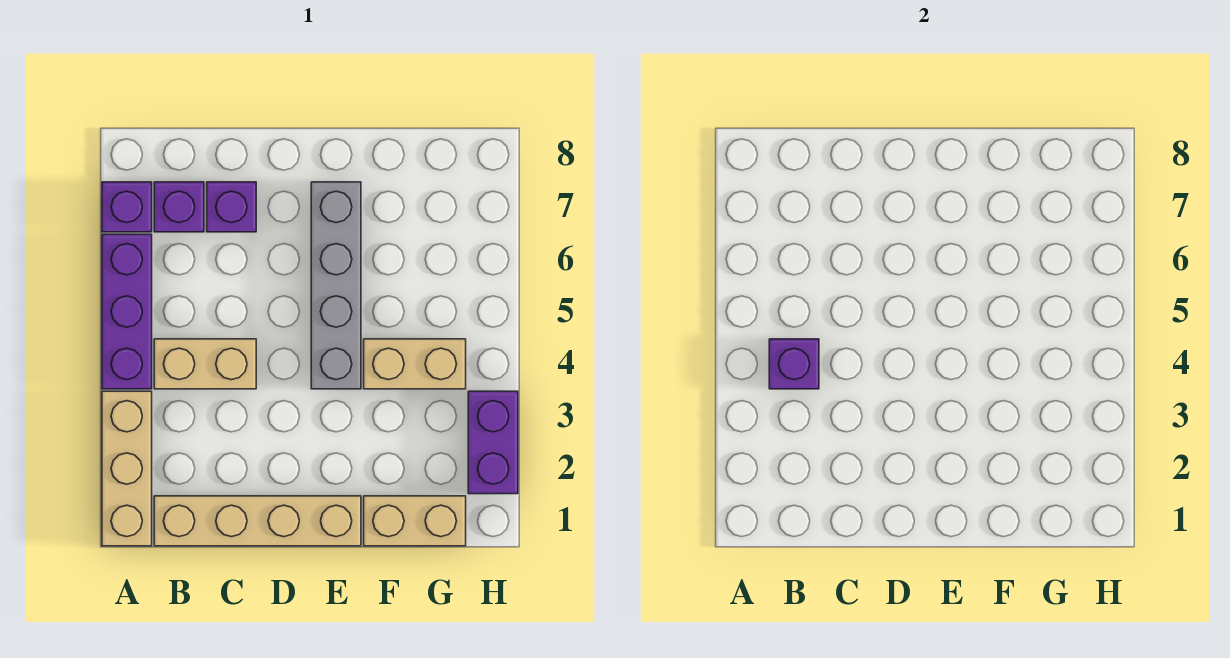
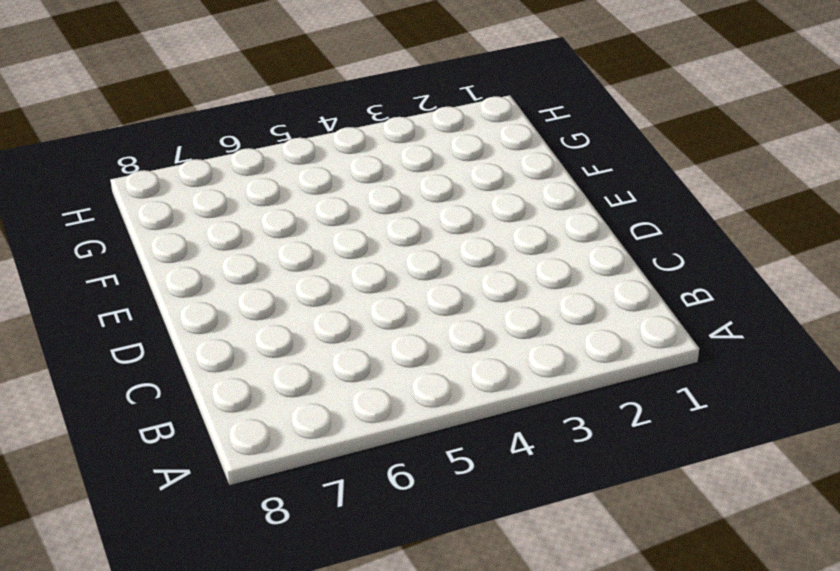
none -> tan 1x3 brick [102,391,152,546]
none -> purple 1x3 brick [102,234,152,389]
none -> purple 1x1 brick [102,182,152,232]

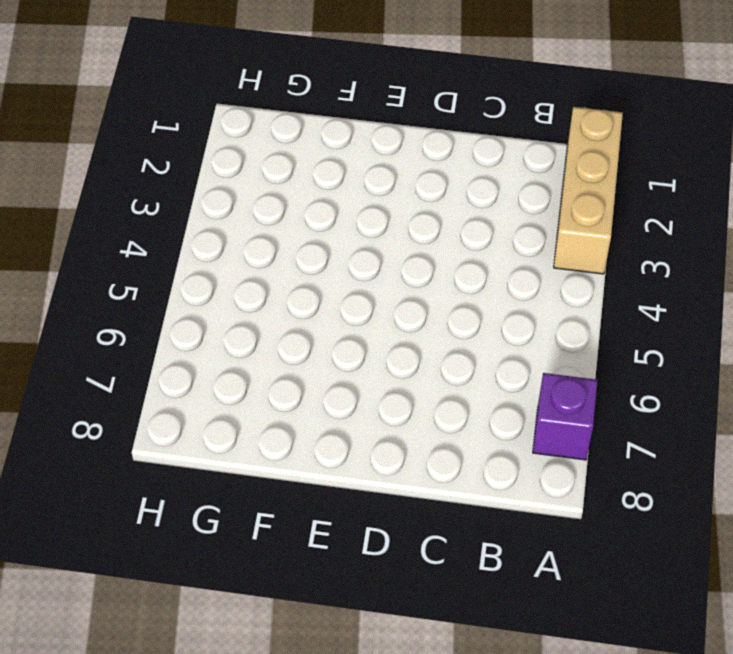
none -> purple 1x3 brick [102,234,152,389]
none -> tan 1x4 brick [154,496,361,546]
none -> tan 1x2 brick [154,339,256,389]

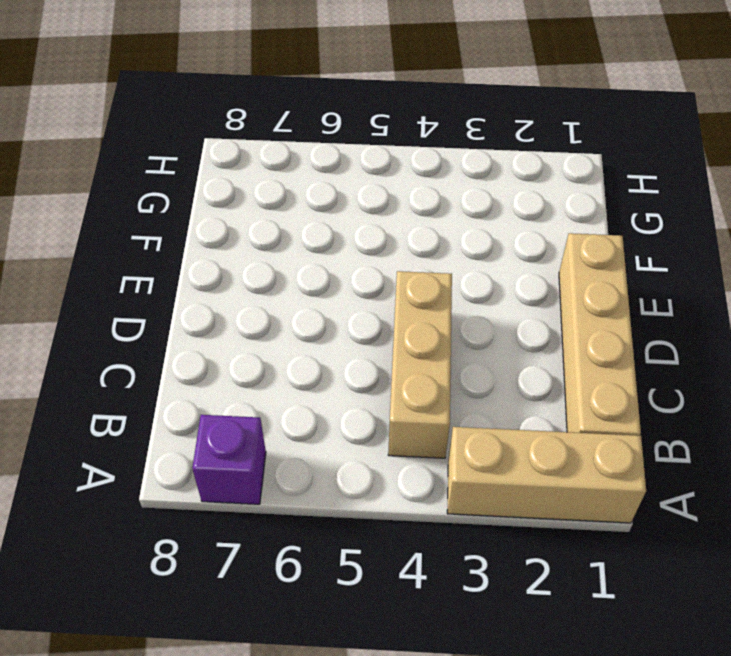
tan 1x3 brick [388,271,452,458] -> tan 1x2 brick [154,339,256,389]
none -> purple 1x3 brick [102,234,152,389]
none -> purple 1x1 brick [154,182,204,232]
none -> purple 1x1 brick [207,182,256,232]

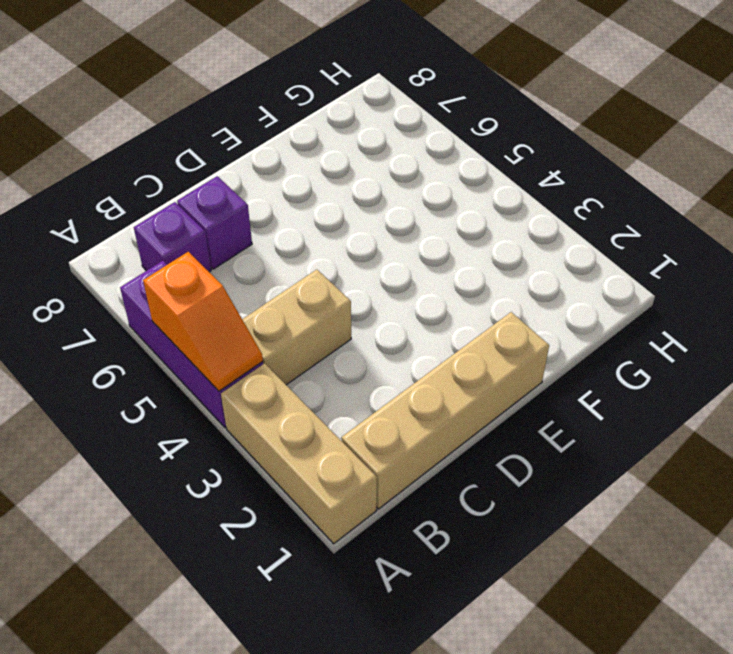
orange 1x2 slope [143,252,263,391] -> none
none -> purple 1x1 brick [102,182,152,232]
none -> grey 1x4 brick [311,182,361,389]
none -> tan 1x2 brick [364,496,466,546]

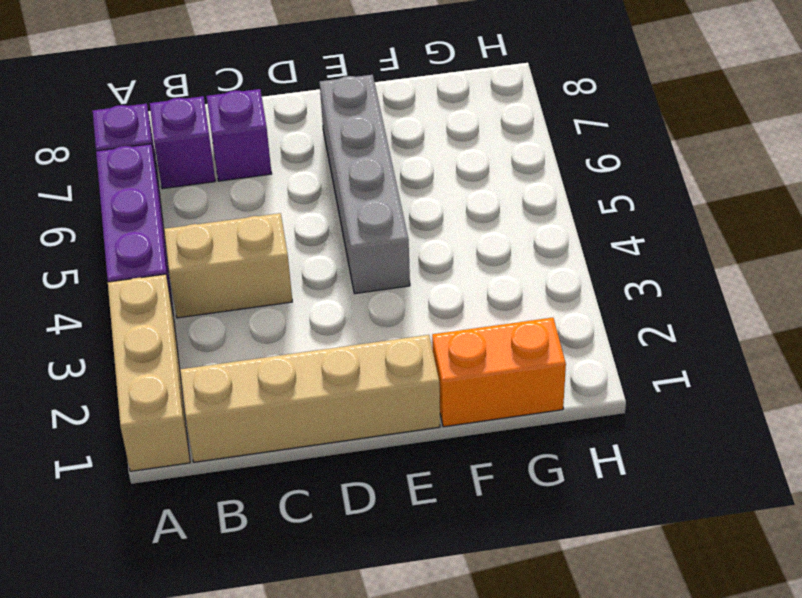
orange 1x2 brick [432,318,566,427] -> tan 1x2 brick [364,496,466,546]
none -> tan 1x2 brick [364,339,466,389]
none -> purple 1x2 brick [468,391,518,494]
none -> purple 1x1 brick [769,339,819,389]

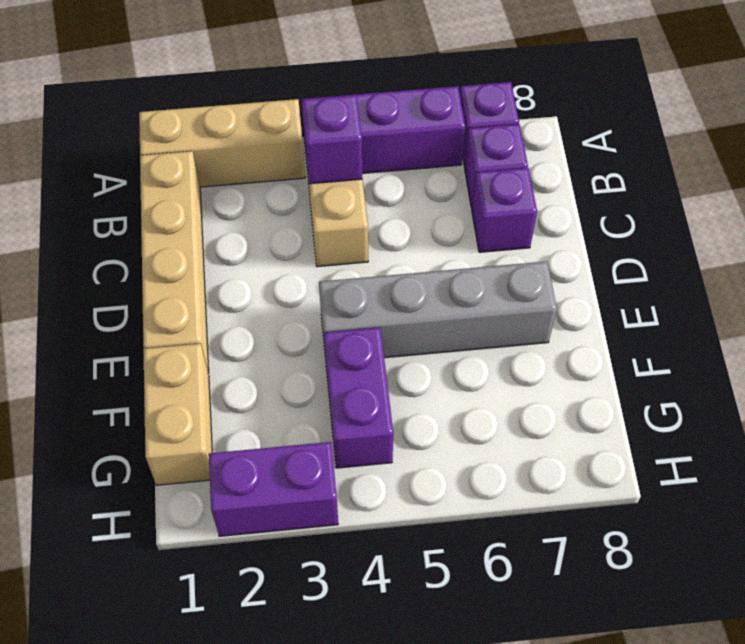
purple 1x2 brick [324,327,393,468] -> tan 1x2 brick [364,339,466,389]

